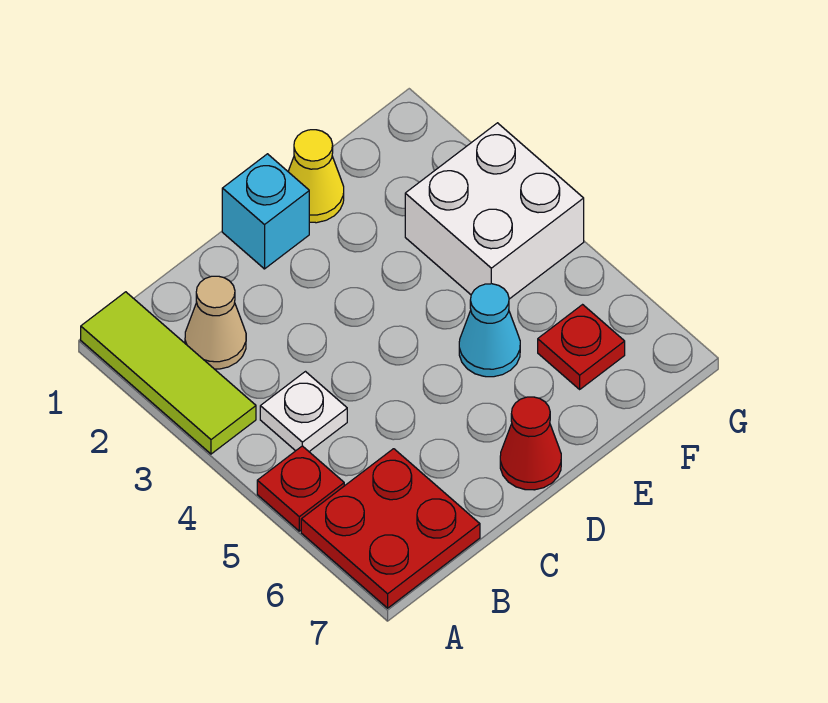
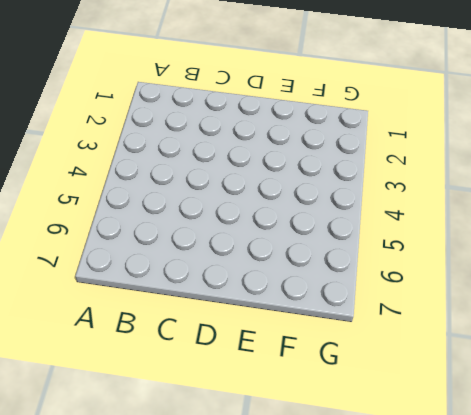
none -> lime 1x3 tile [81,292,256,454]
none -> red 1x1 plate [257,446,344,531]

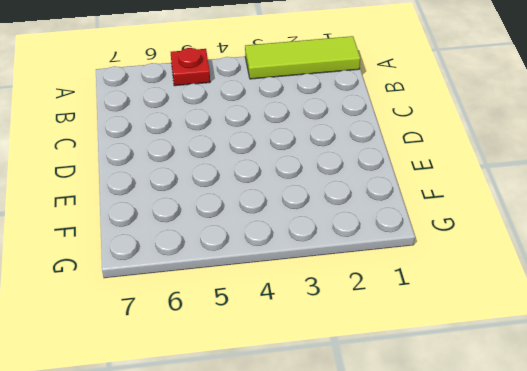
none -> red 2x2 plate [301,449,480,608]
none -> tan 1x1 cone [185,276,246,369]

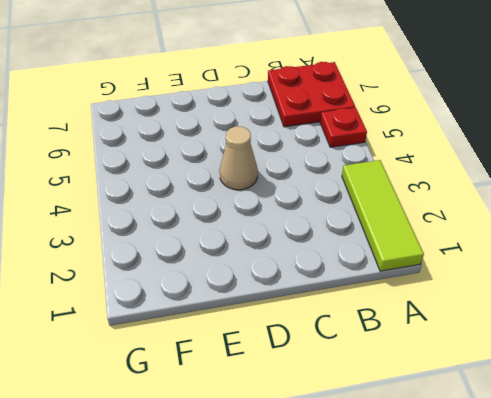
tan 1x1 cone [220,126,258,190] -> tan 1x1 cone moved to [185,276,246,369]
none -> white 1x1 plate [260,372,347,451]
none -> cyan 1x1 brick [222,154,309,269]

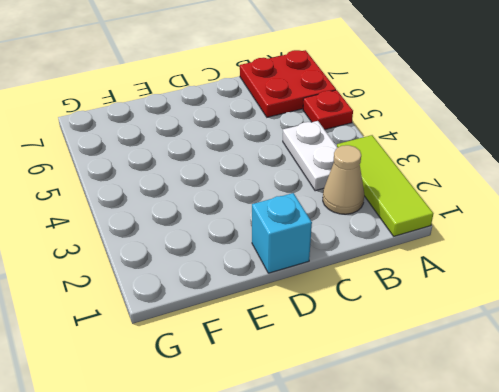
white 1x2 plate [283,121,337,191] -> white 1x1 plate [260,372,347,451]
none -> red 1x1 cone [500,397,561,490]
none -> yellow 1x1 cone [288,130,344,223]

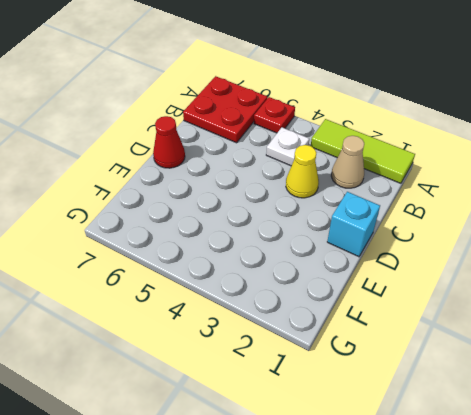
yellow 1x1 cone [286,145,319,198] -> yellow 1x1 cone moved to [288,130,344,223]
none -> cyan 1x1 cone [459,284,520,377]
none -> white 2x2 brick [405,123,584,299]

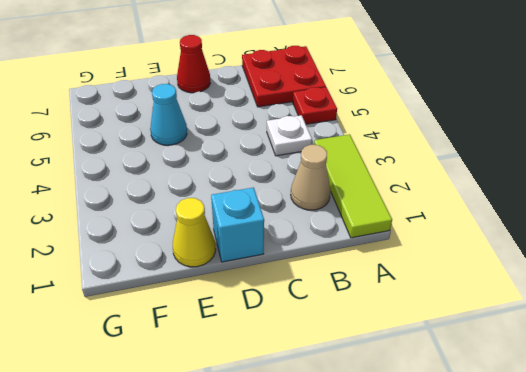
none -> white 2x2 brick [405,123,584,299]
none -> red 1x1 plate [538,305,625,389]

